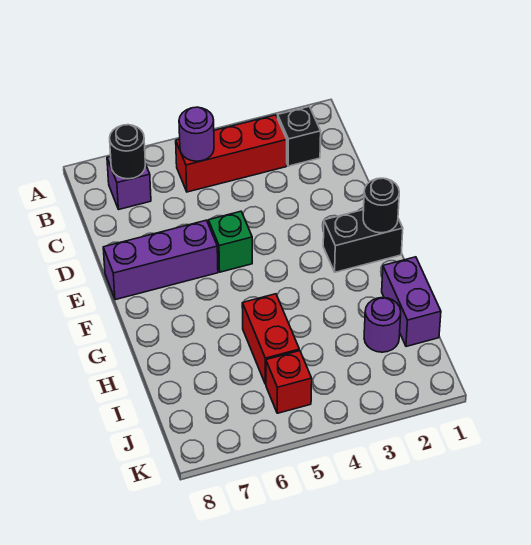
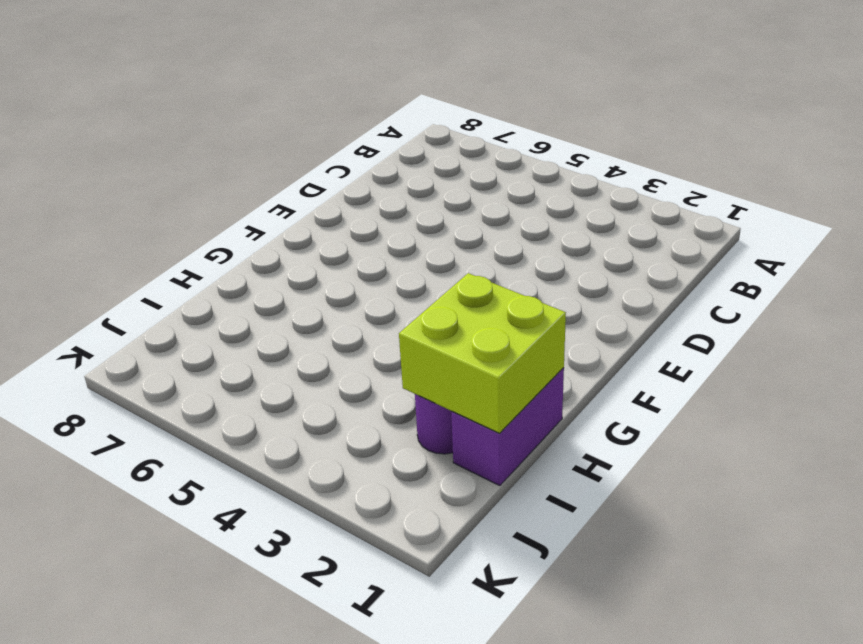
lime 2x2 brick [399,273,566,433] -> none
none -> black 1x1 brick [278,107,321,166]
none -> red 1x3 brick [176,115,287,192]
none -> purple 1x1 brick [107,157,151,209]

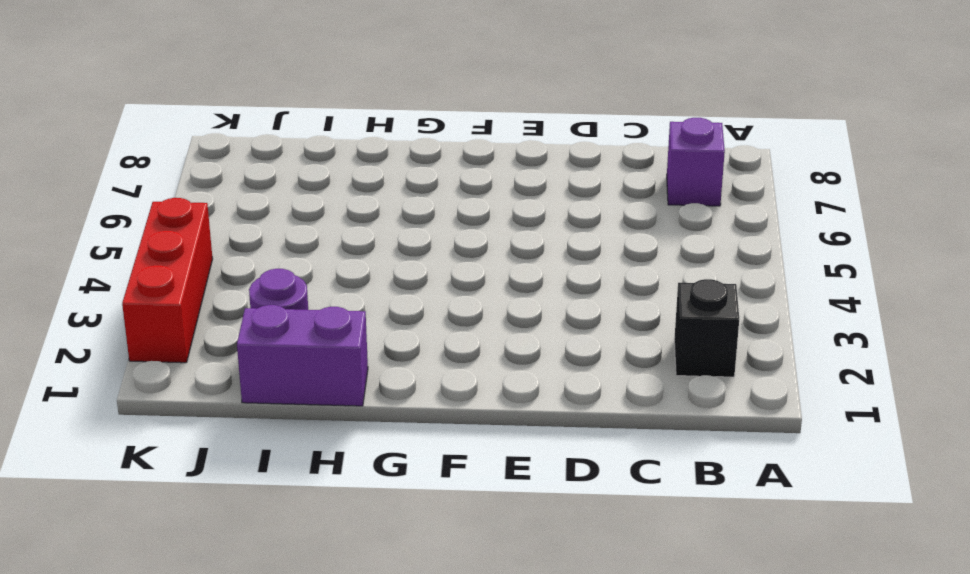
red 1x3 brick [122,198,213,363] -> red 1x3 brick moved to [176,115,287,192]
none -> green 1x1 brick [208,211,252,272]
none -> purple 1x3 brick [103,220,218,300]
none -> black 1x2 brick [323,210,403,272]

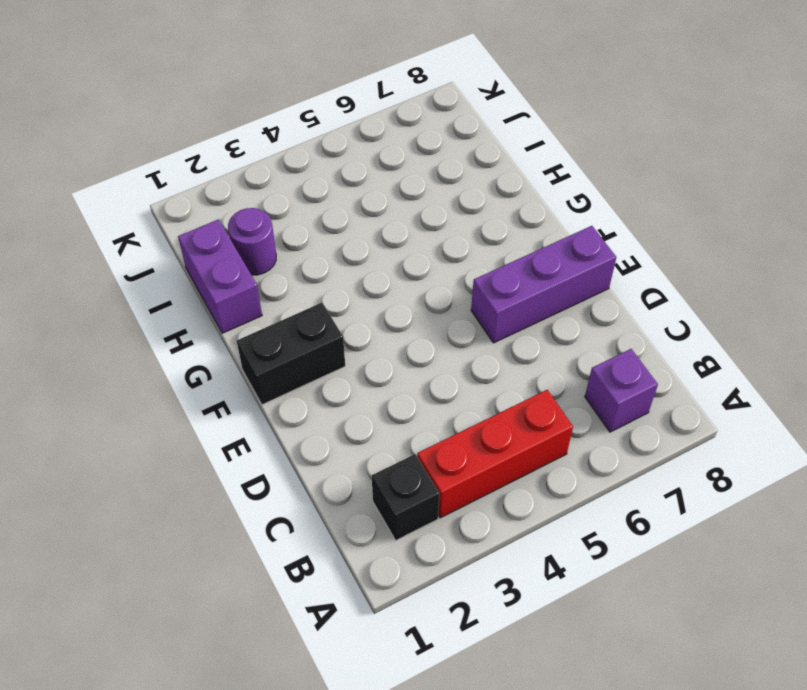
none -> green 1x1 brick [208,211,252,272]
none -> red 1x2 brick [242,294,299,384]
none -> red 1x1 brick [266,351,312,413]

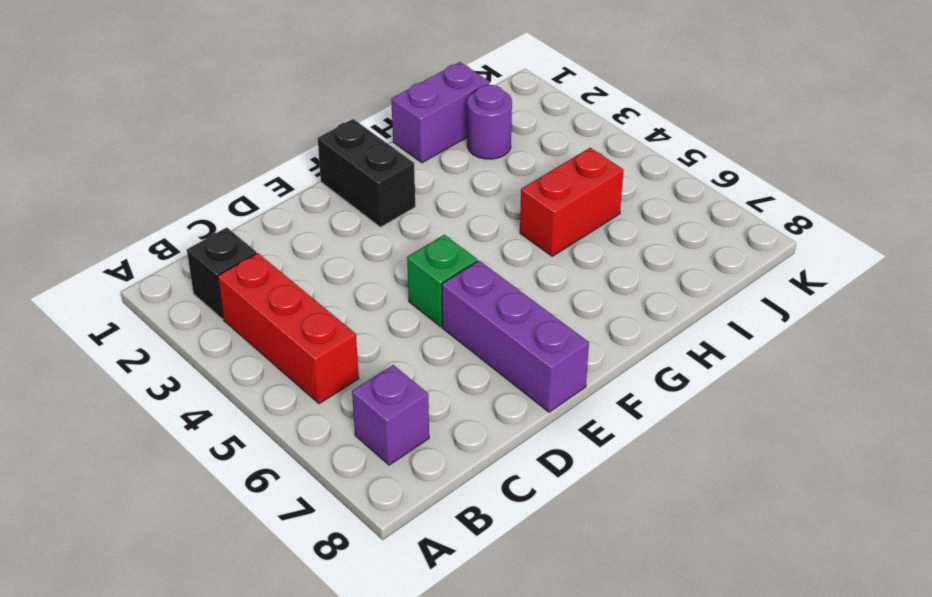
none -> red 1x1 brick [266,351,312,413]
none -> purple 1x1 round brick [179,107,214,161]
none -> black 1x1 round brick [110,125,146,179]

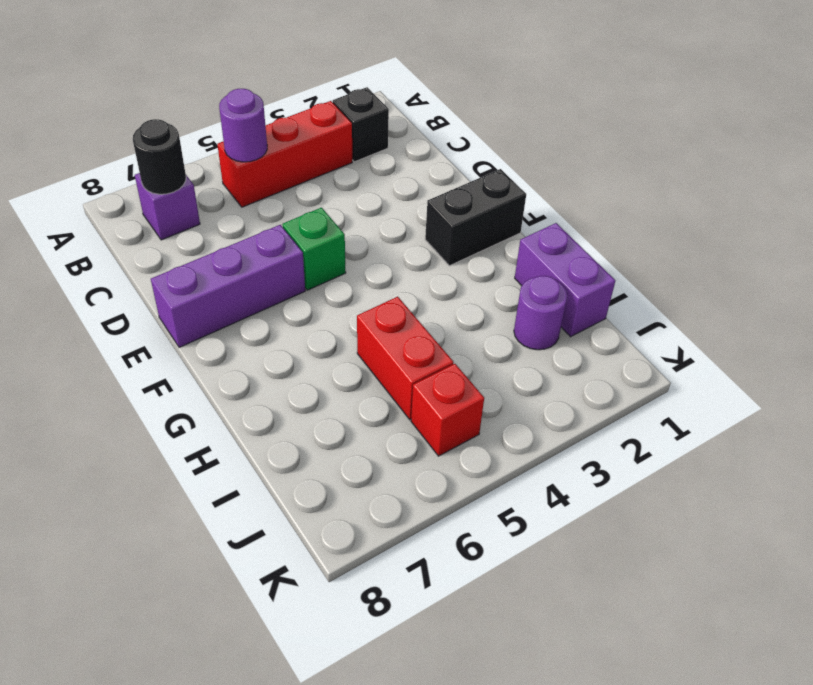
none -> black 1x1 round brick [363,178,399,233]

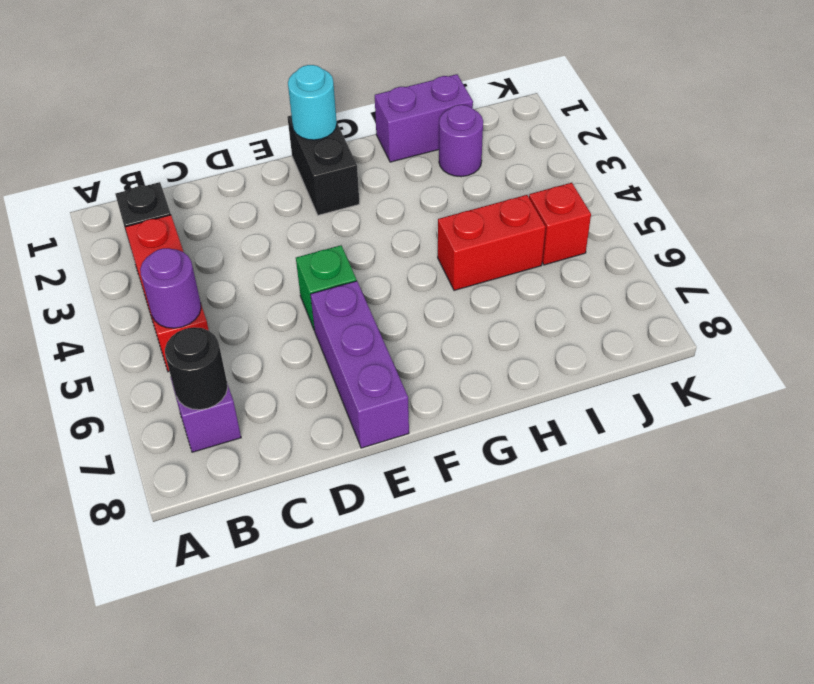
cyan 1x1 round brick [288,65,337,140] -> black 1x1 round brick [363,178,399,233]

